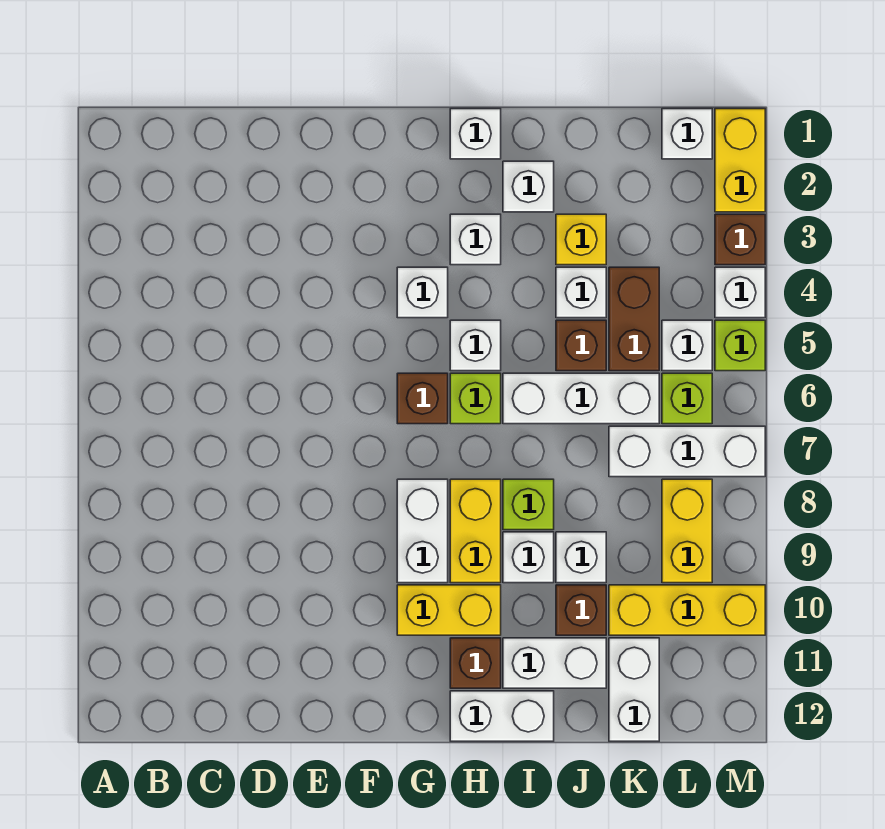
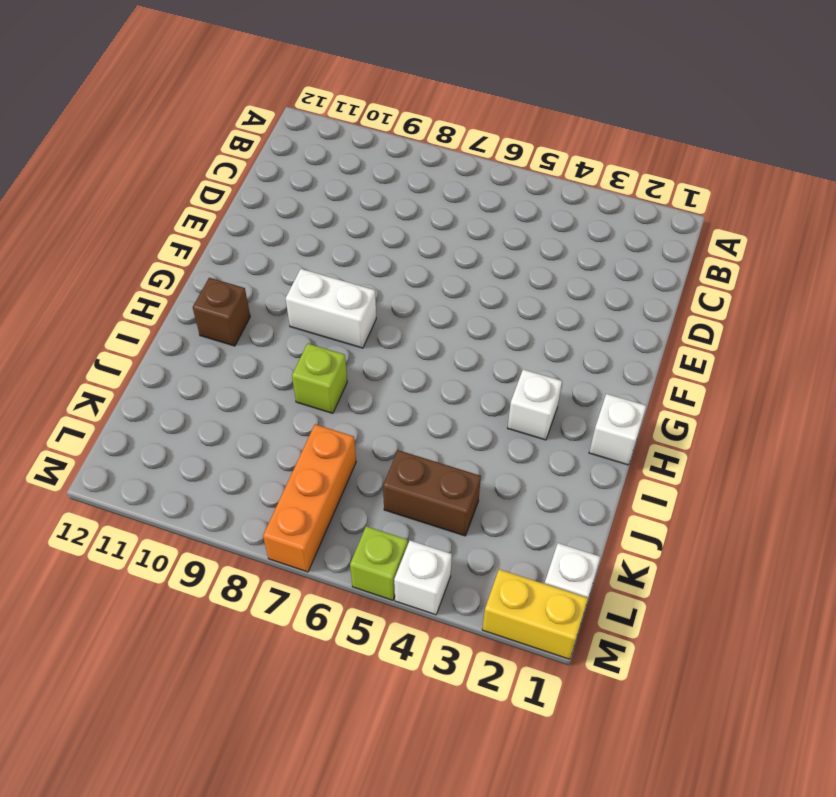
orange 1x3 brick [263,424,356,572] -> white 1x3 brick [609,426,765,477]
none -> white 1x1 brick [397,267,448,318]
none -> brown 1x1 brick [397,373,448,424]
none -> yellow 1x2 brick [397,585,501,635]
none -> white 1x1 brick [450,320,501,371]

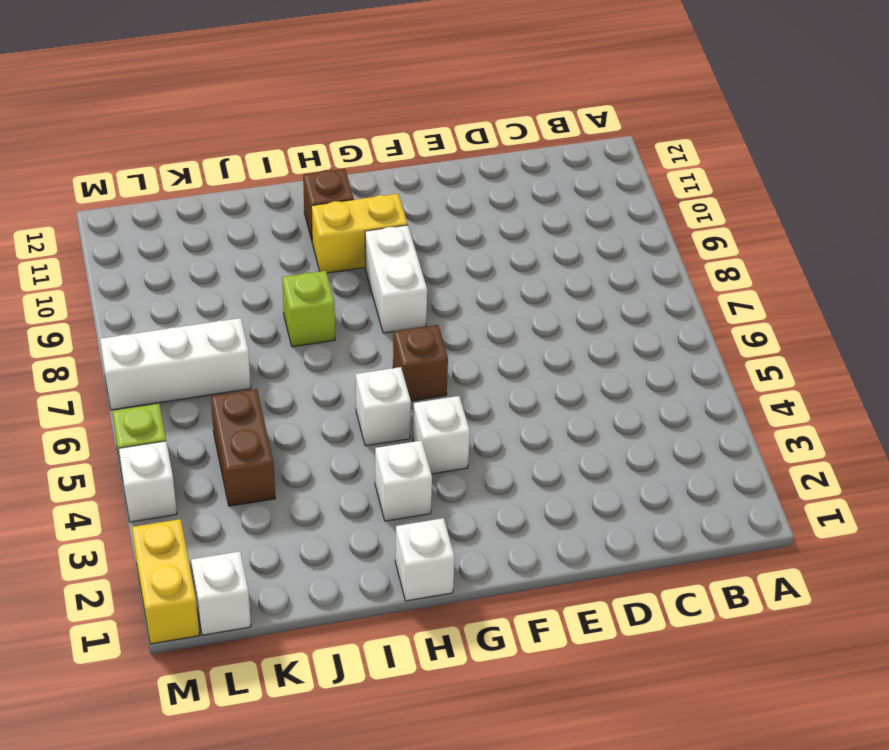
none -> lime 1x1 brick [450,373,501,424]
none -> yellow 1x2 brick [450,479,501,583]
none -> white 1x2 brick [450,691,554,741]
none -> white 1x1 brick [503,161,554,212]

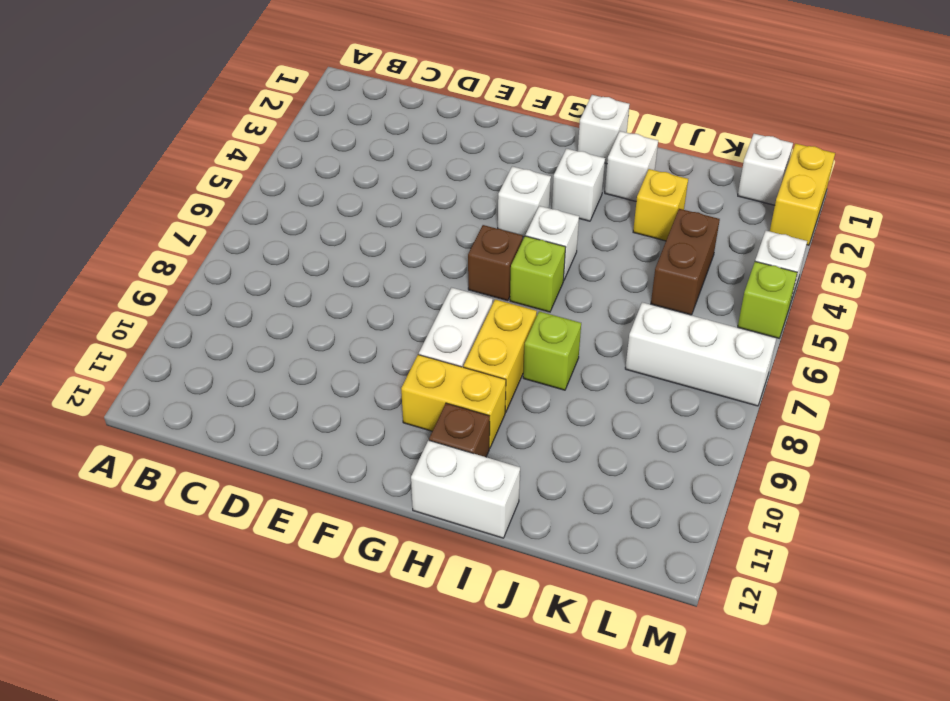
none -> white 1x3 brick [503,373,659,424]
none -> white 1x1 brick [503,532,554,583]
none -> white 1x2 brick [503,638,606,688]
none -> white 1x1 brick [556,267,606,318]

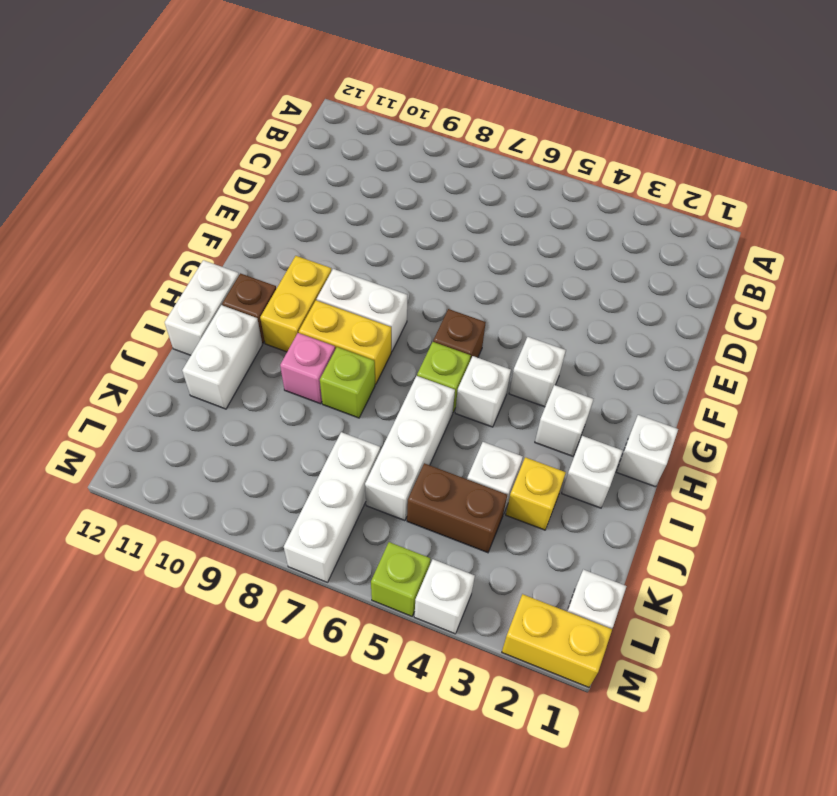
pink 1x1 brick [280,333,335,404] -> white 1x1 brick [503,532,554,583]
none -> brown 1x1 brick [556,320,606,371]
none -> white 1x1 brick [556,532,606,583]
none -> brown 1x1 brick [556,585,606,635]
none -> yellow 1x3 brick [609,585,765,635]

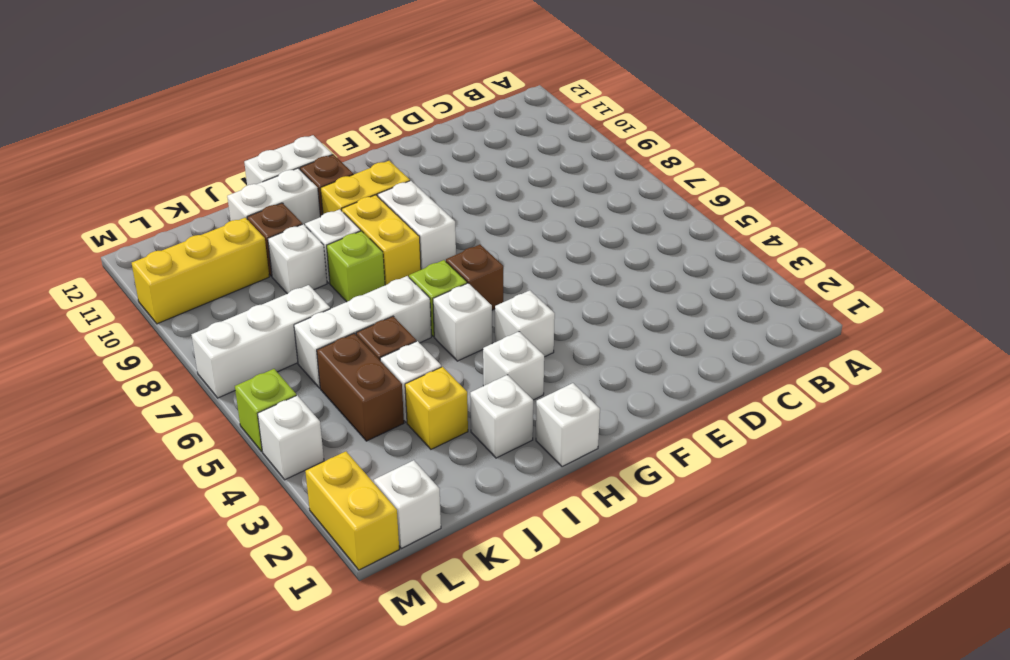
none -> white 1x2 brick [609,638,659,741]
none -> white 1x1 brick [662,320,712,371]
none -> lime 1x1 brick [662,373,712,424]
none -> yellow 1x2 brick [662,479,712,583]

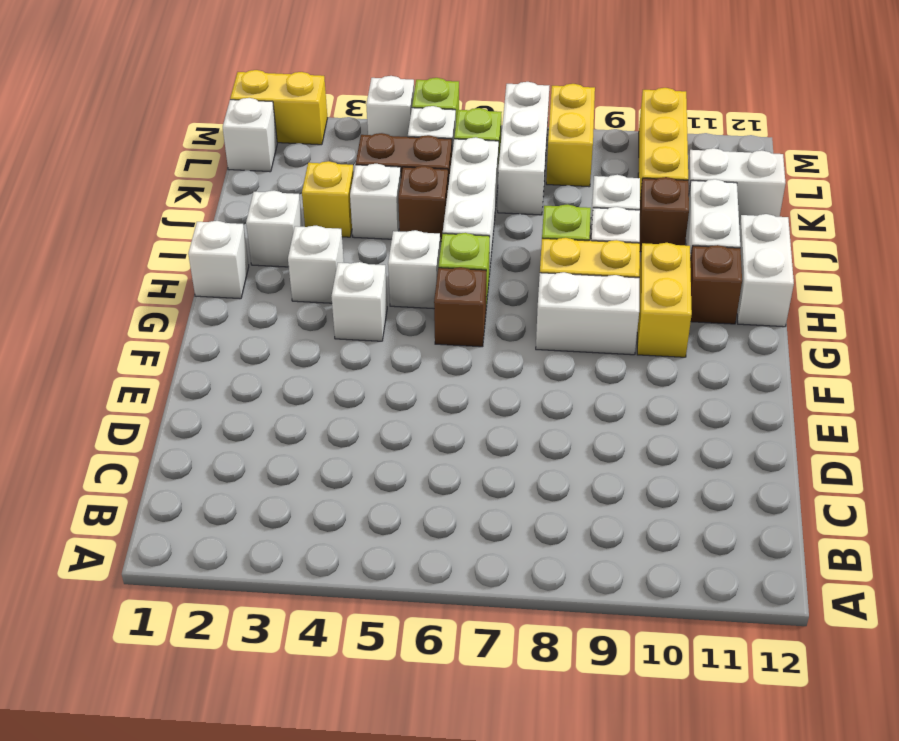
yellow 1x2 brick [546,84,595,187] -> yellow 1x2 brick turned to [662,479,712,583]
none -> brown 1x1 brick [715,214,765,265]

